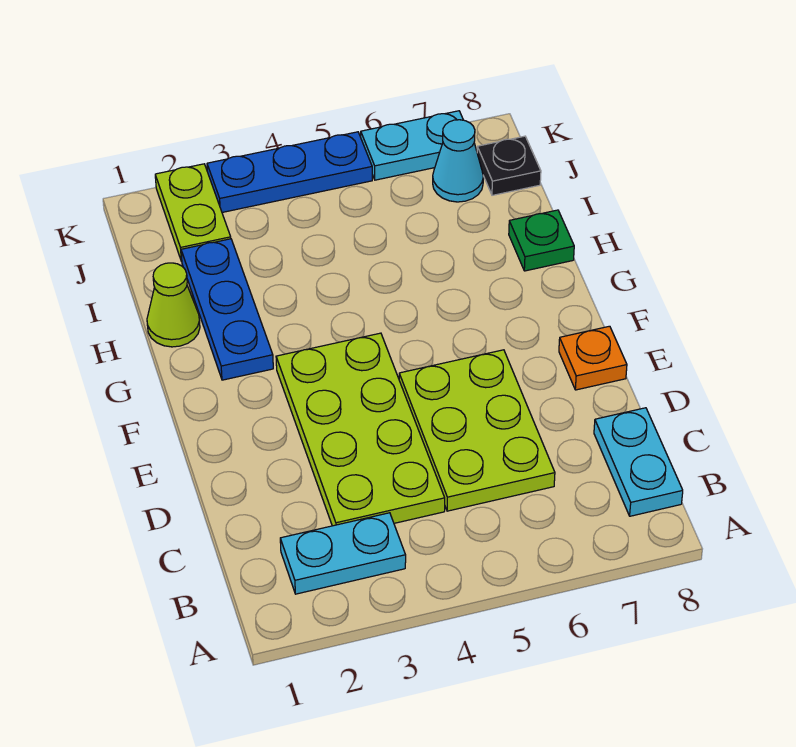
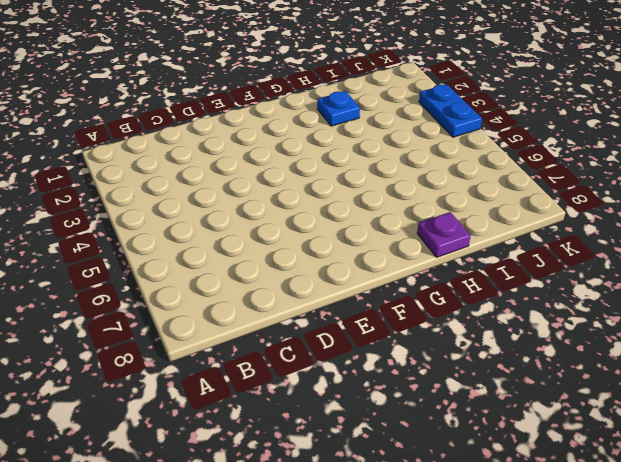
blue 1x1 plate [317,91,360,126] -> blue 1x3 plate [181,239,273,380]
purple 1x1 plate [417,212,471,257] -> green 1x1 plate [509,210,574,271]
blue 1x2 plate [419,84,482,137] -> blue 1x3 plate [207,132,372,212]
none -> cyan 1x2 plate [280,513,406,594]
none -> cyan 1x2 plate [594,408,683,516]
none -> lime 2x4 plate [276,333,445,526]

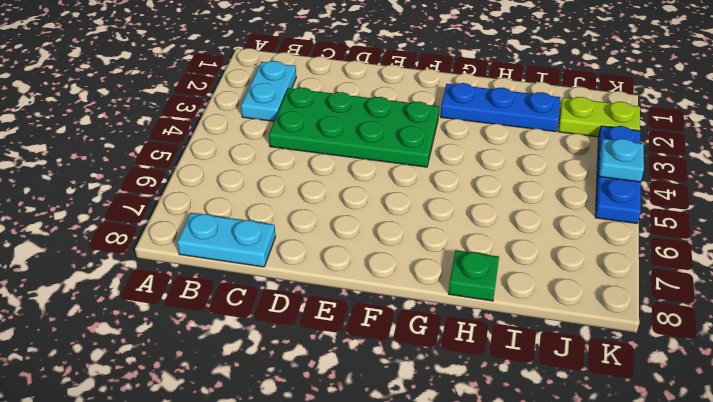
green 2x4 plate [269,88,439,167] -> lime 2x4 plate [276,333,445,526]
cyan 1x1 plate [599,139,644,182] -> none
none -> lime 2x3 plate [399,350,555,511]
none -> orange 1x1 plate [559,326,627,390]
none -> lime 1x1 cone [147,263,200,347]

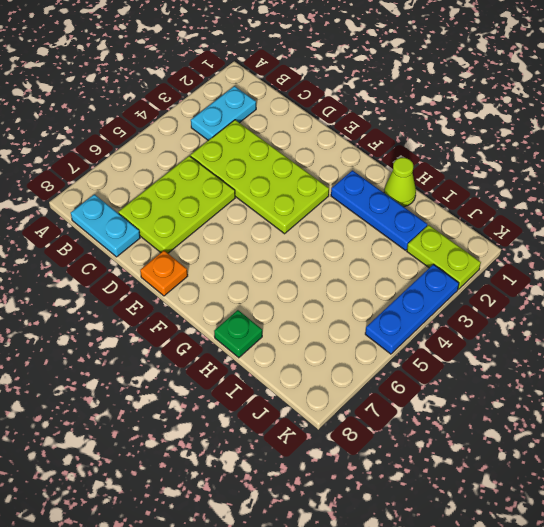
lime 2x3 plate [118,156,235,253] -> lime 2x3 plate turned to [399,350,555,511]
none -> cyan 1x1 cone [433,120,483,202]
none -> black 1x1 plate [477,136,541,195]
none -> cyan 1x2 plate [361,111,463,180]

